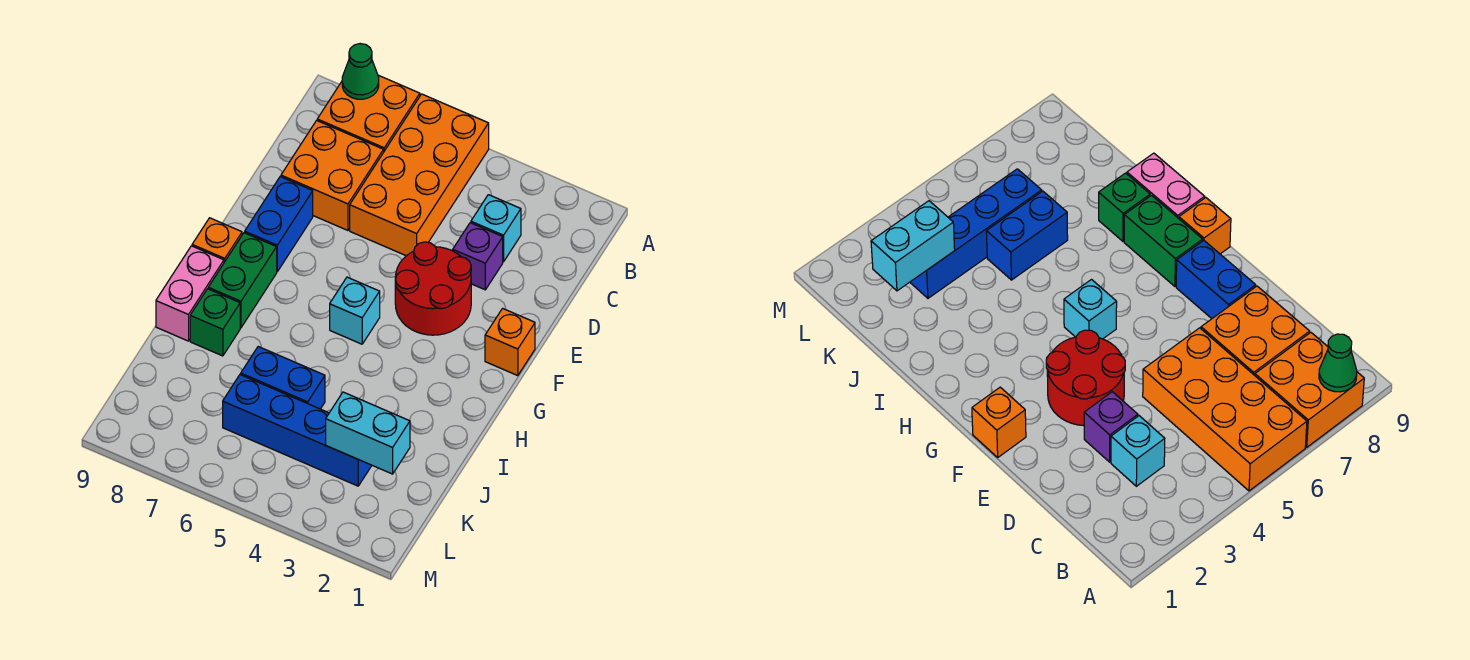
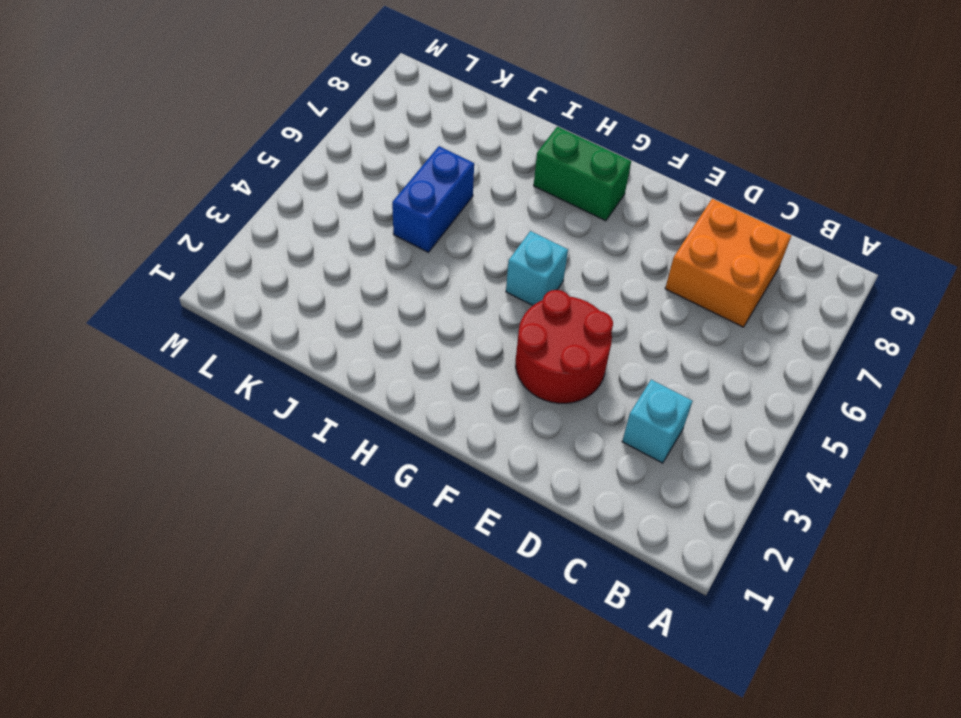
none -> orange 2x4 brick [350,94,489,256]
none -> orange 2x2 brick [317,75,420,151]
none -> purple 1x1 brick [453,223,503,290]

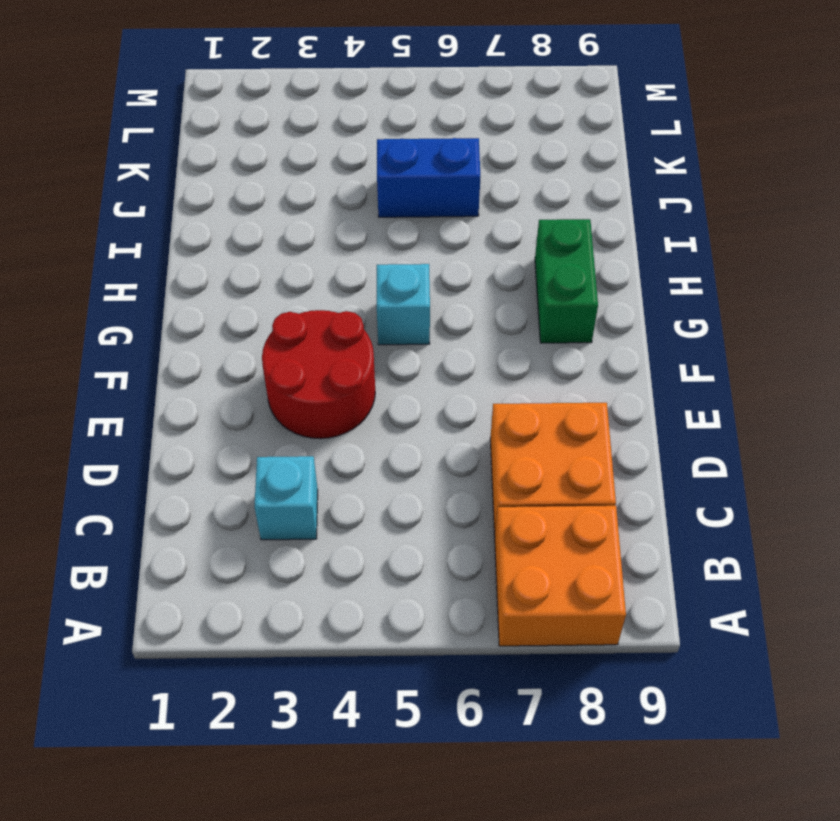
none -> orange 2x4 brick [350,94,489,256]
none -> purple 1x1 brick [453,223,503,290]
none -> blue 1x2 brick [245,177,313,272]

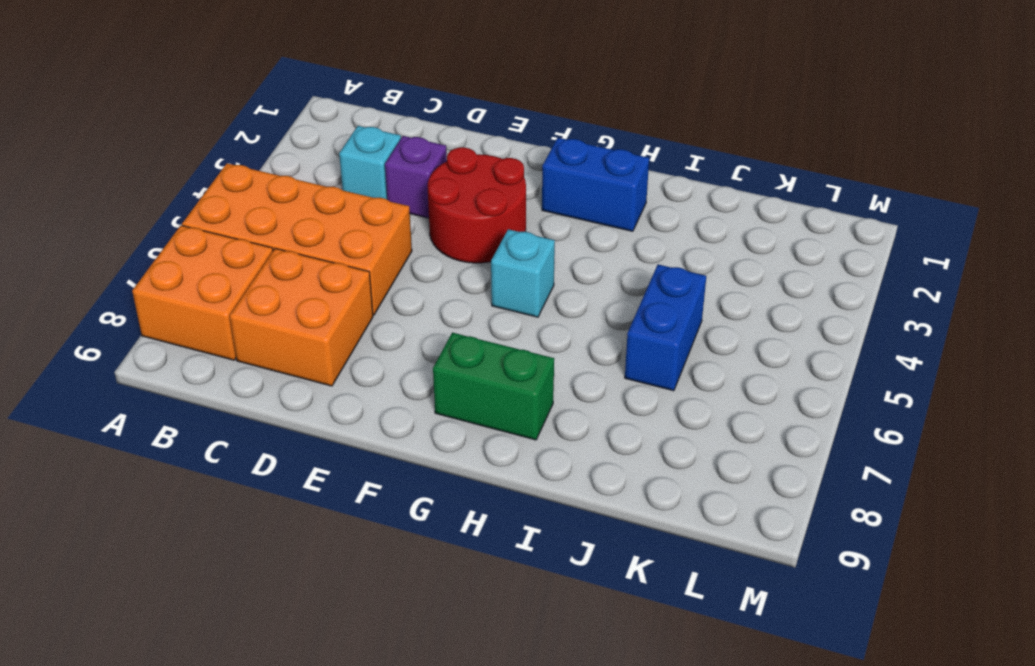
blue 1x2 brick [542,138,649,231] -> blue 1x2 brick moved to [245,177,313,272]
none -> orange 1x1 brick [485,308,535,376]
none -> orange 1x1 brick [192,218,242,262]
none -> pink 1x2 brick [156,246,224,341]

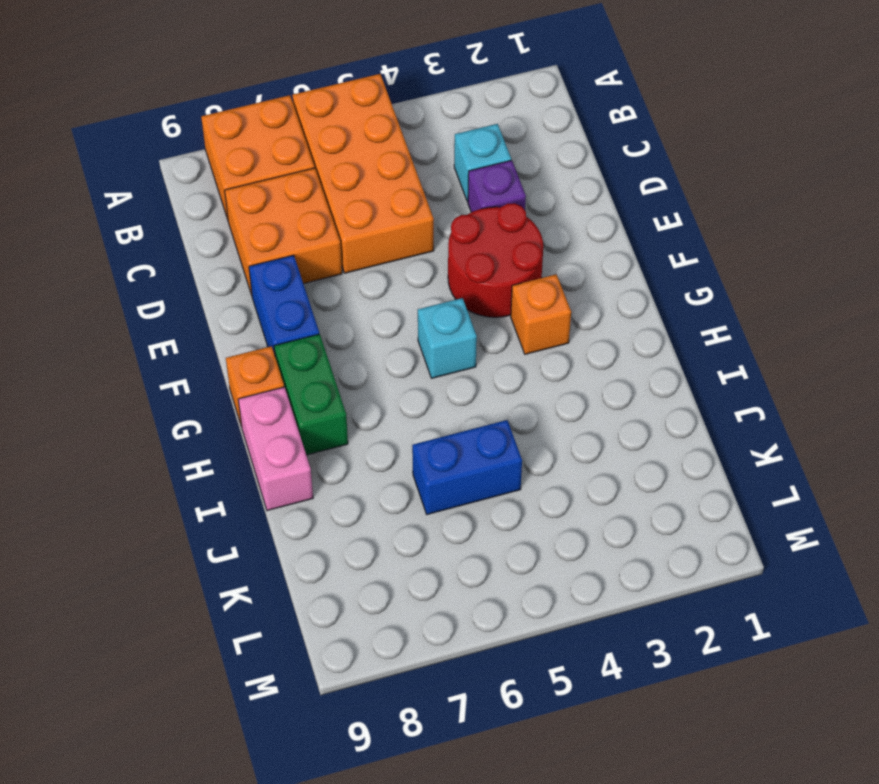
orange 1x1 brick [511,274,571,354] -> orange 1x1 brick moved to [485,308,535,376]
none -> green 1x1 brick [190,289,240,356]
none -> blue 1x4 brick [223,375,372,486]
none -> green 1x1 cone [342,44,379,99]

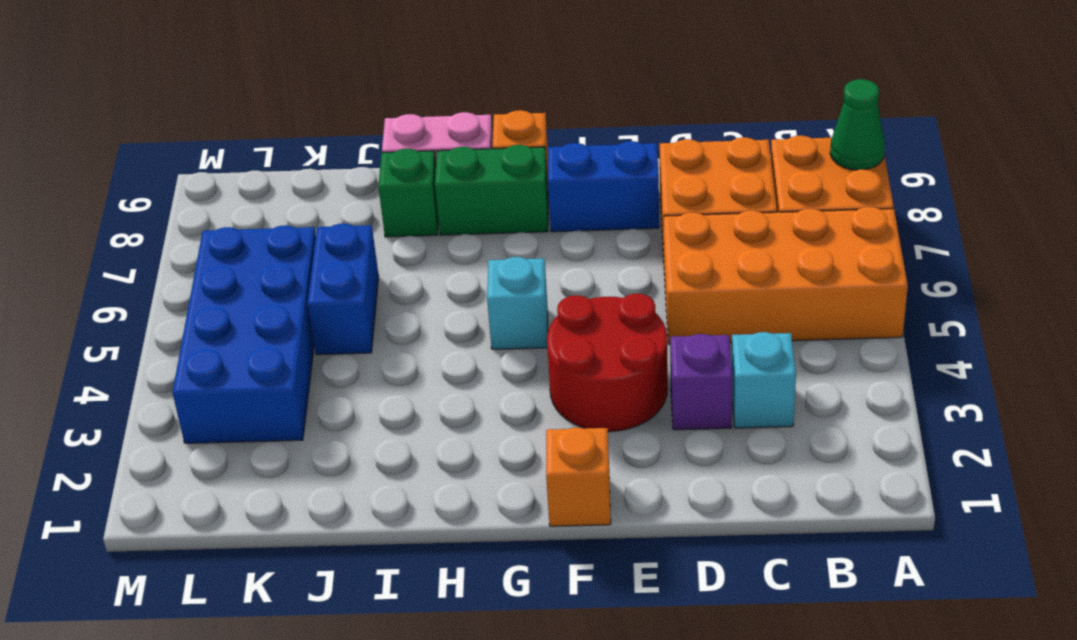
blue 2x4 brick [172,225,316,443] -> blue 1x4 brick [223,375,372,486]
none -> cyan 1x2 brick [326,392,410,474]

